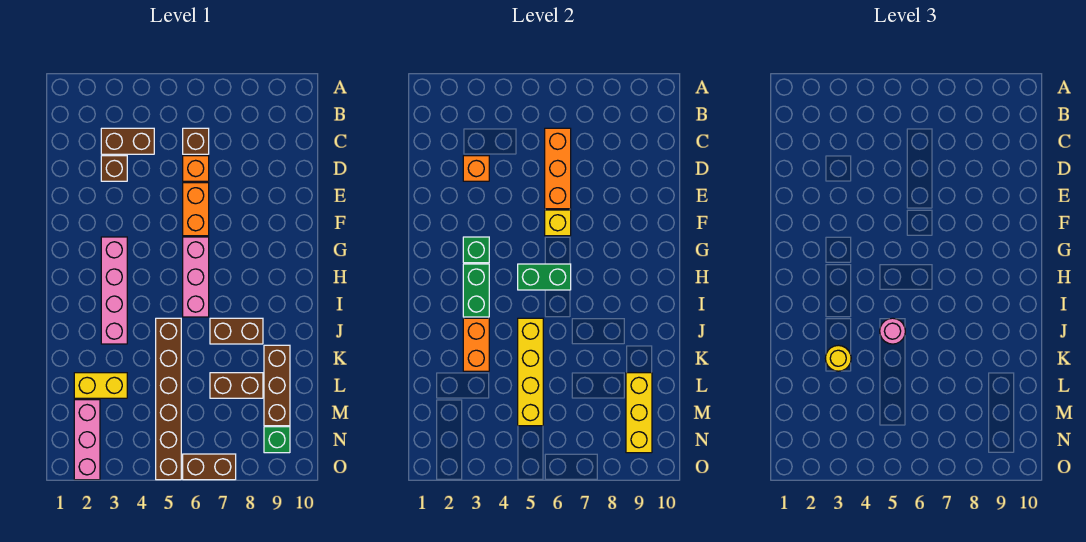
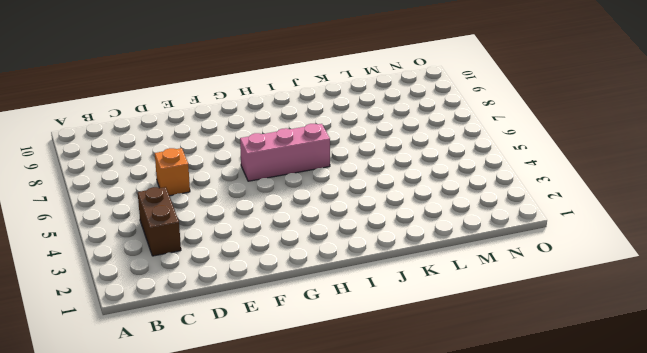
none -> brown 1x1 brick [183,128,209,154]
none -> brown 1x1 brick [101,156,127,181]
none -> orange 1x2 brick [183,183,209,236]

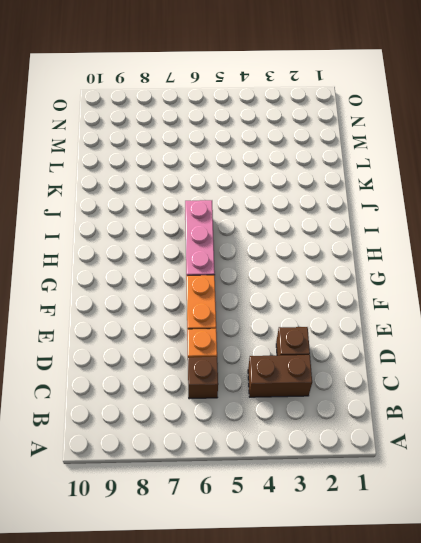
none -> pink 1x4 brick [101,237,127,344]
none -> brown 1x6 brick [156,318,181,480]
none -> brown 1x2 brick [210,318,263,344]

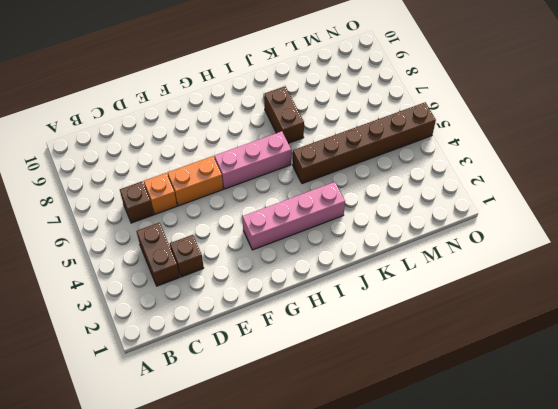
none -> brown 1x3 brick [264,345,290,426]
none -> yellow 1x2 brick [74,373,127,398]
none -> brown 1x2 brick [210,373,263,398]

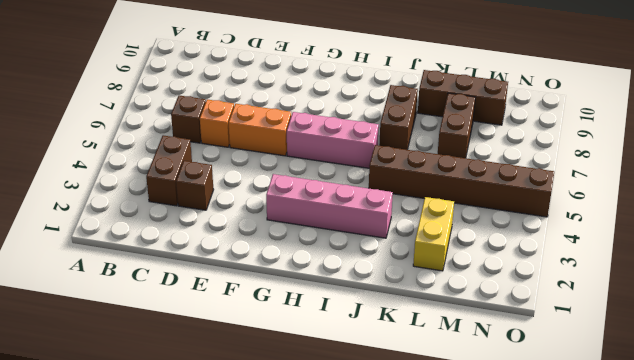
none -> pink 1x3 brick [74,400,100,480]
none -> green 1x1 brick [264,427,290,453]
none -> brown 1x2 brick [183,454,236,480]

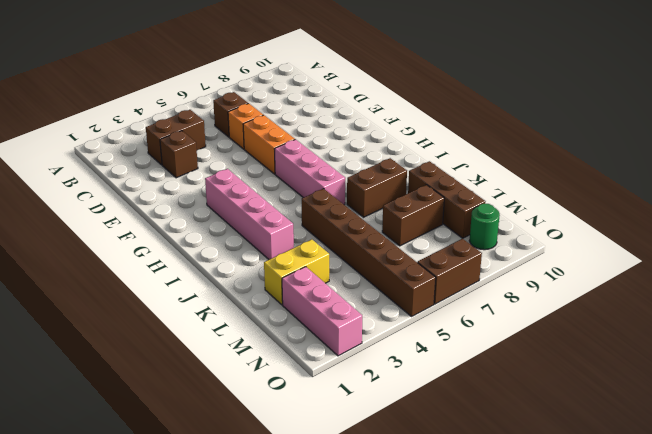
green 1x1 round brick [469,203,500,250] -> green 1x1 brick [264,427,290,453]
none -> orange 1x3 brick [545,128,571,209]
none -> orange 1x1 brick [463,156,489,181]
none -> yellow 1x1 brick [545,210,571,236]

